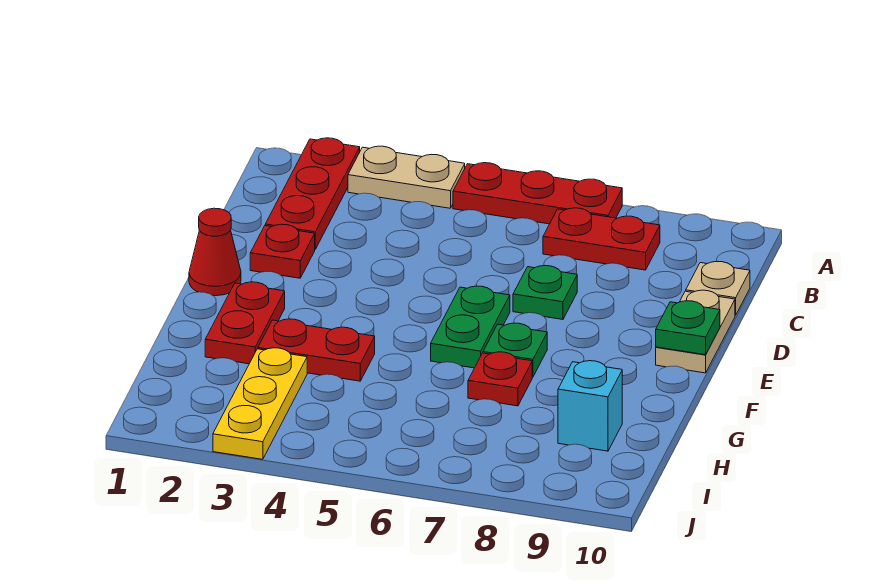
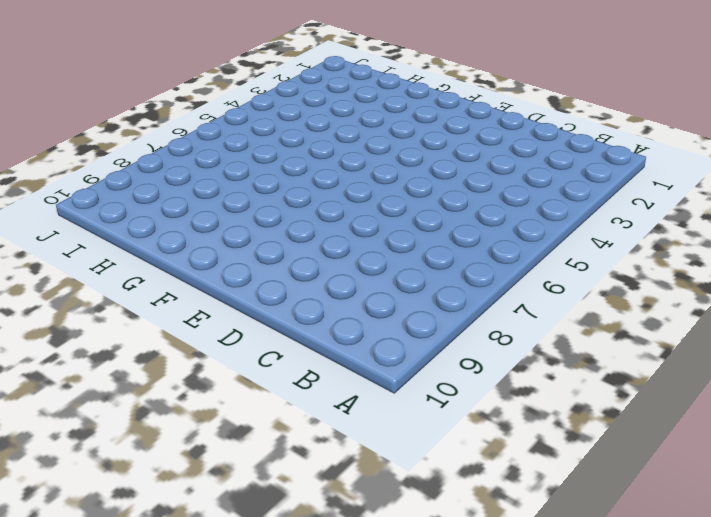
none -> red 1x3 plate [265,138,360,249]
none -> tan 1x2 plate [348,146,465,208]
none -> red 1x3 plate [453,163,622,224]

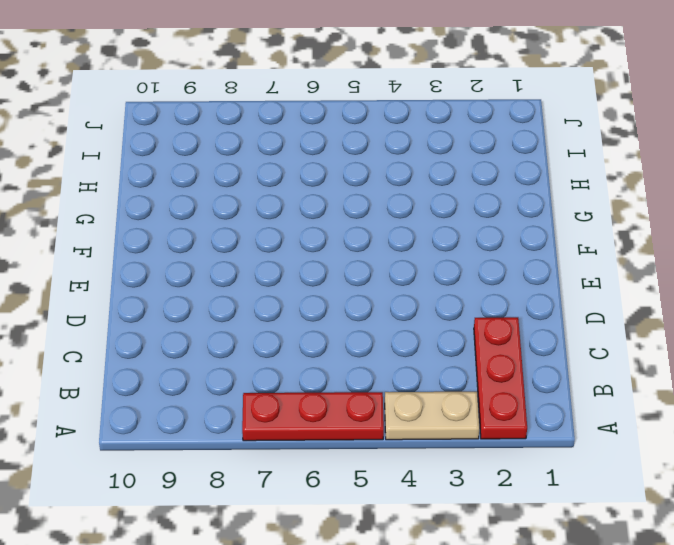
none -> red 1x2 plate [543,208,660,270]
none -> tan 1x1 plate [686,262,750,315]
none -> red 1x1 plate [250,224,315,278]

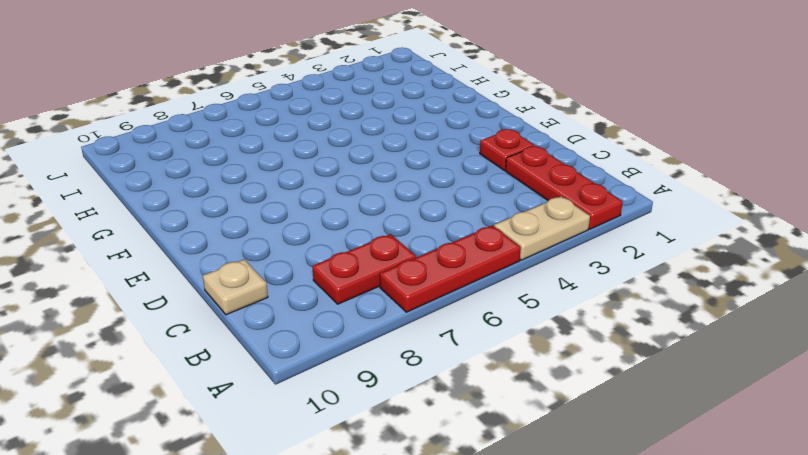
none -> green 1x1 plate [513,266,577,319]
none -> tan 1x2 plate [656,290,735,373]
none -> red 1x1 cone [189,208,241,296]

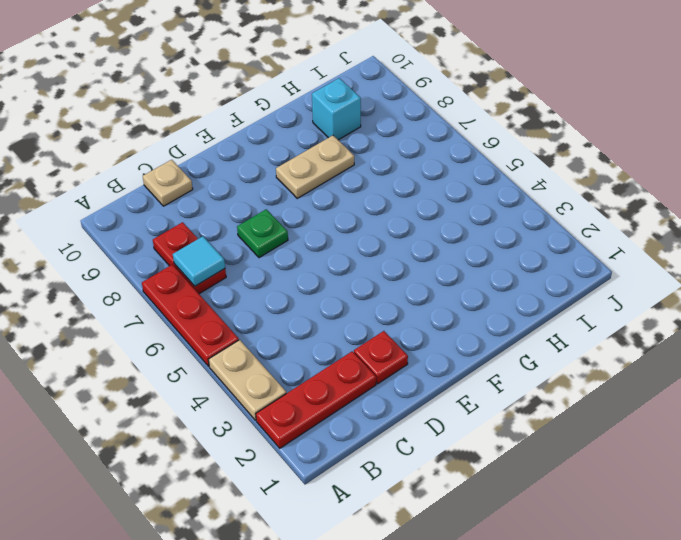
cyan 1x1 tile [173,236,225,286] -> none
tan 1x2 plate [276,135,354,198] -> tan 1x2 plate moved to [656,290,735,373]
none -> red 1x1 cone [189,208,241,296]
none -> green 1x2 plate [431,286,510,368]
none -> red 1x2 plate [205,282,285,364]

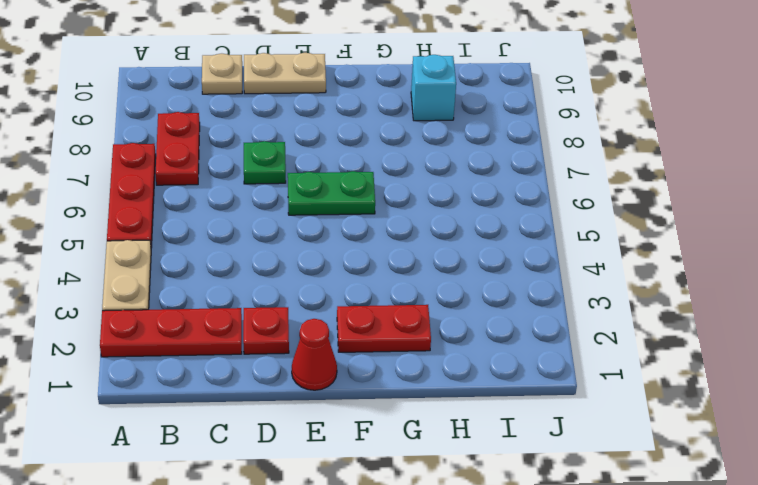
none -> green 1x1 plate [483,323,547,377]
none -> red 1x2 plate [258,319,375,381]
none -> red 1x1 plate [468,352,532,406]

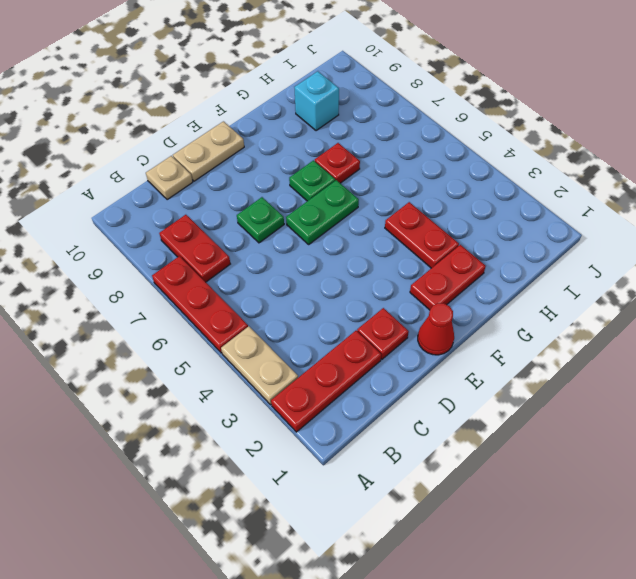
none -> yellow 1x3 plate [213,348,307,459]
none -> green 1x1 plate [656,301,720,355]

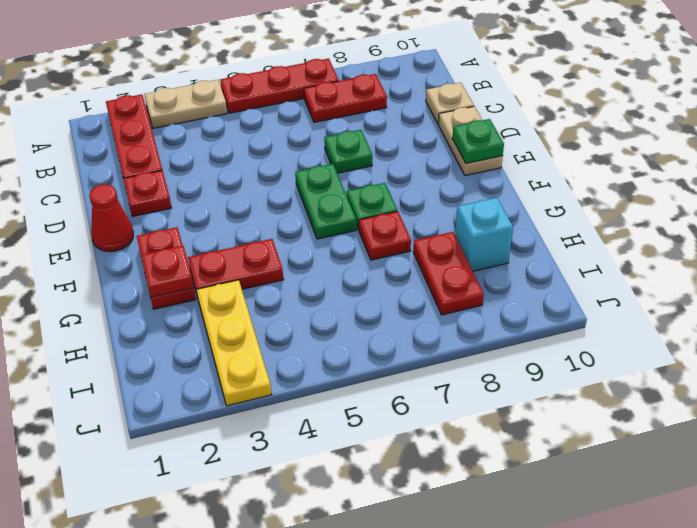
red 1x1 plate [141,246,194,297] -> none
red 1x2 plate [413,232,484,315] -> none

